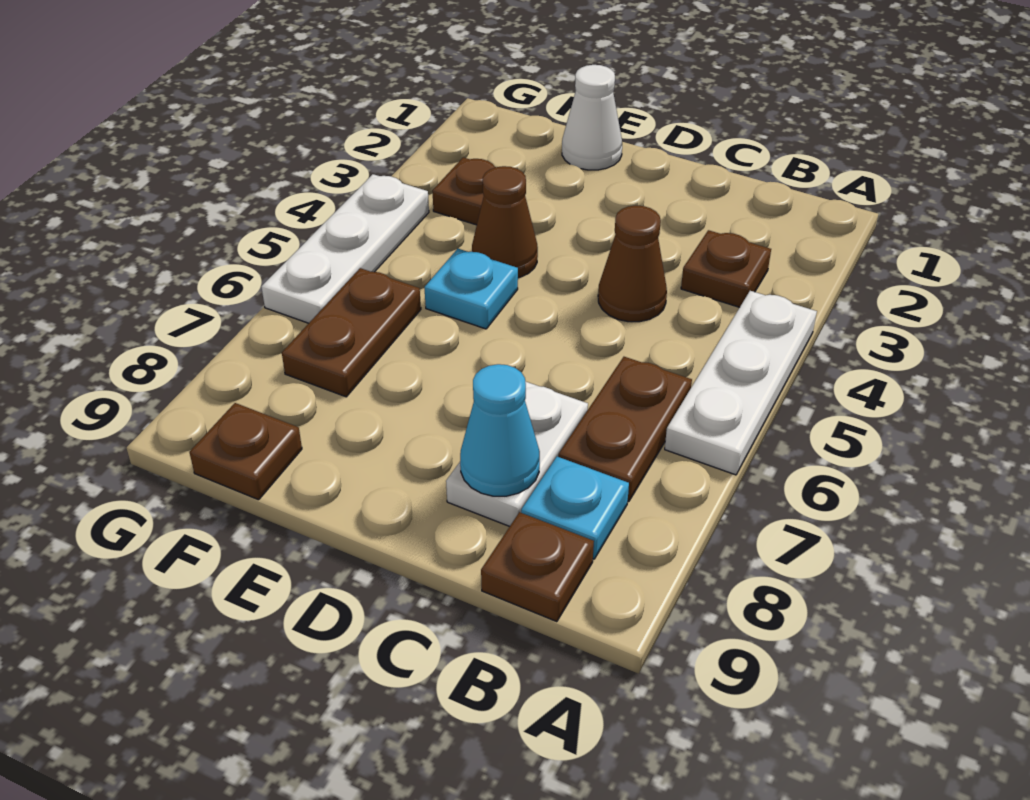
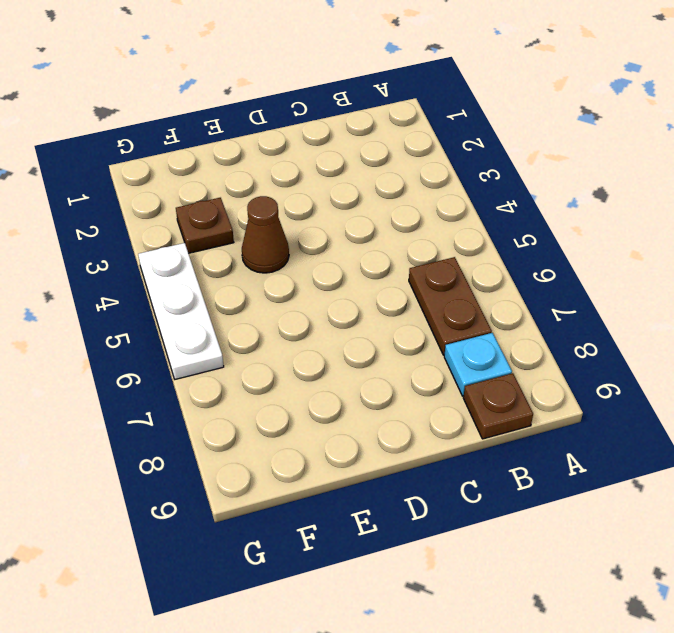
none -> white 1x3 plate [665,291,817,475]
none -> brown 1x1 plate [681,230,771,307]
none -> brown 1x1 cone [598,205,667,322]

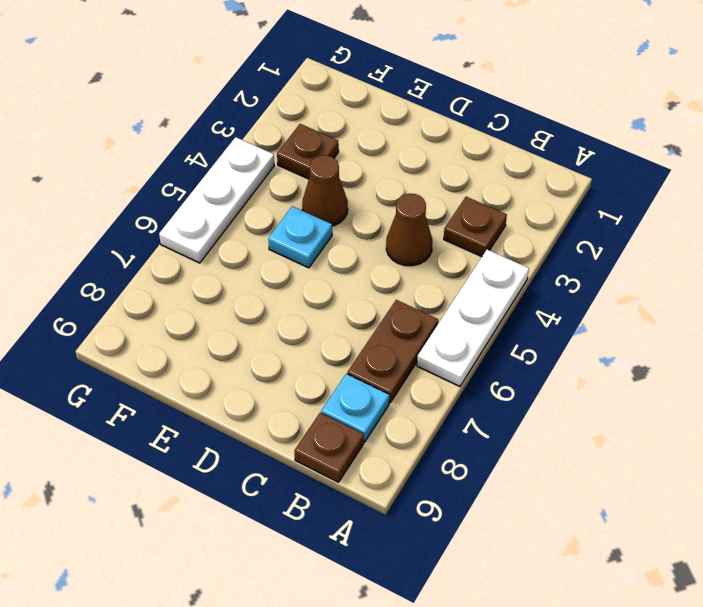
none -> white 1x2 plate [446,381,588,526]
none -> white 1x1 cone [562,65,622,170]
none -> brown 1x2 plate [282,268,421,397]

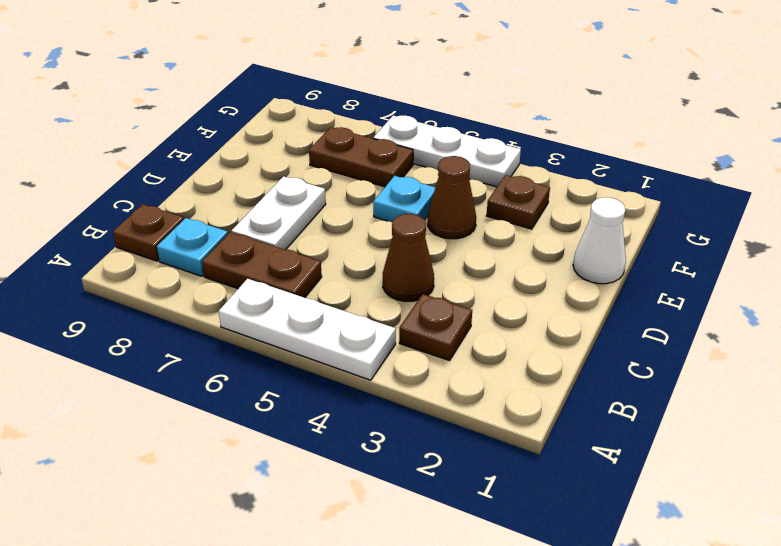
white 1x2 plate [231,176,326,250] -> white 1x2 plate turned to [446,381,588,526]
none -> brown 1x1 plate [189,403,302,500]
none -> cyan 1x1 cone [460,364,540,496]

